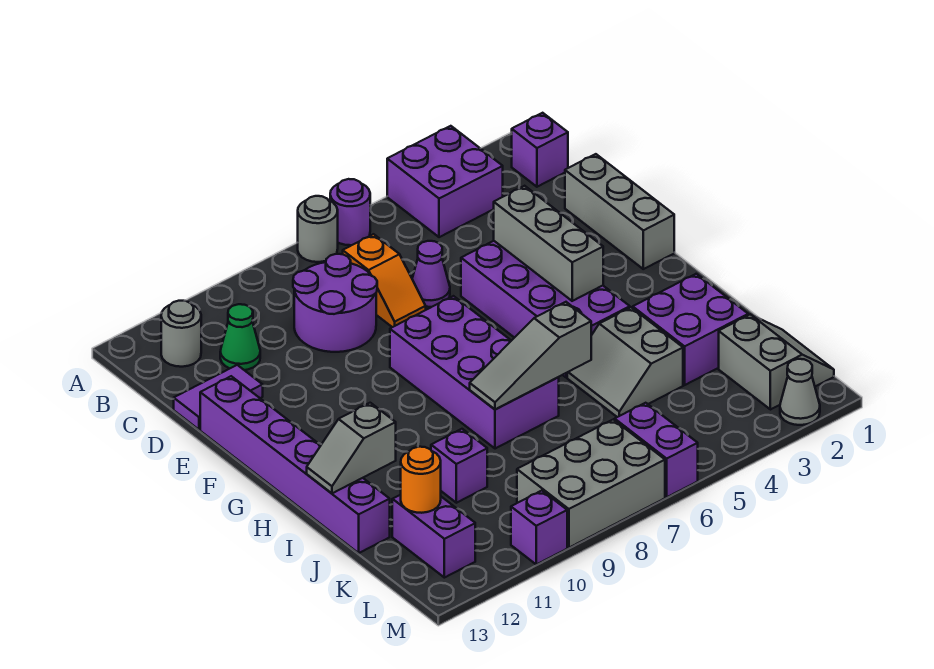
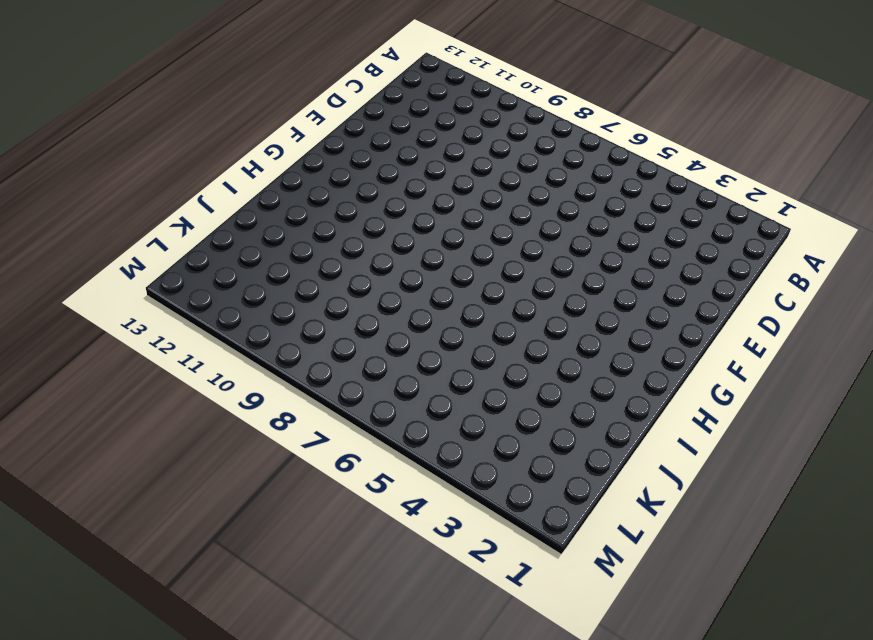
none -> purple 2x2 brick [387,126,503,237]
none -> purple 1x1 round brick [330,179,370,245]
none -> grey 1x1 round brick [298,196,338,262]

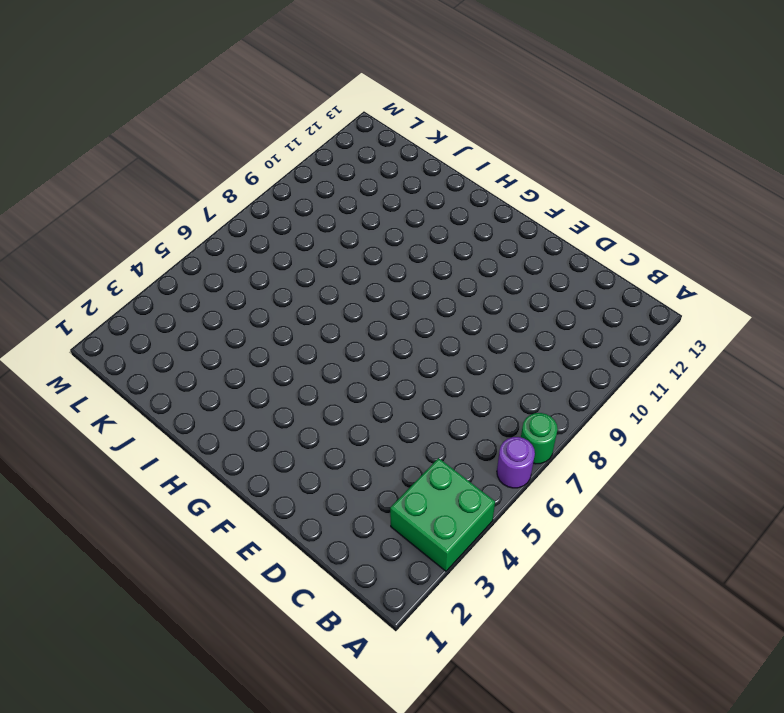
green 2x2 brick [390,458,495,571] -> purple 2x2 brick [387,126,503,237]
green 1x1 round brick [521,413,558,464] -> grey 1x1 round brick [298,196,338,262]
none -> purple 1x1 brick [512,113,568,187]
none -> grey 1x1 round brick [161,301,201,367]
none -> orange 1x2 slope [343,234,426,327]

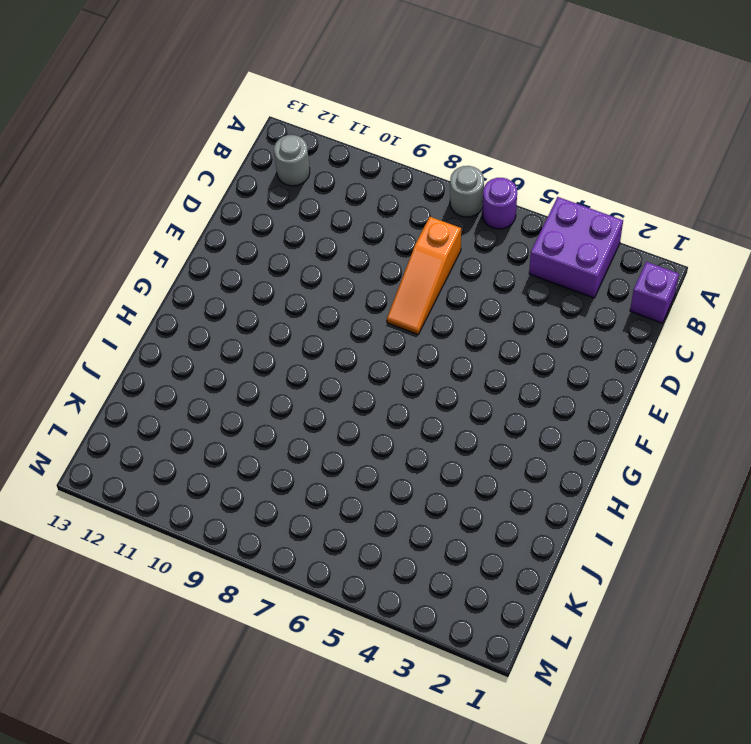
orange 1x3 slope [387,217,461,334] -> orange 1x2 slope [343,234,426,327]
none -> purple 2x2 round brick [293,254,377,352]
none -> green 1x1 cone [220,304,260,370]
none -> grey 1x3 brick [565,154,674,269]

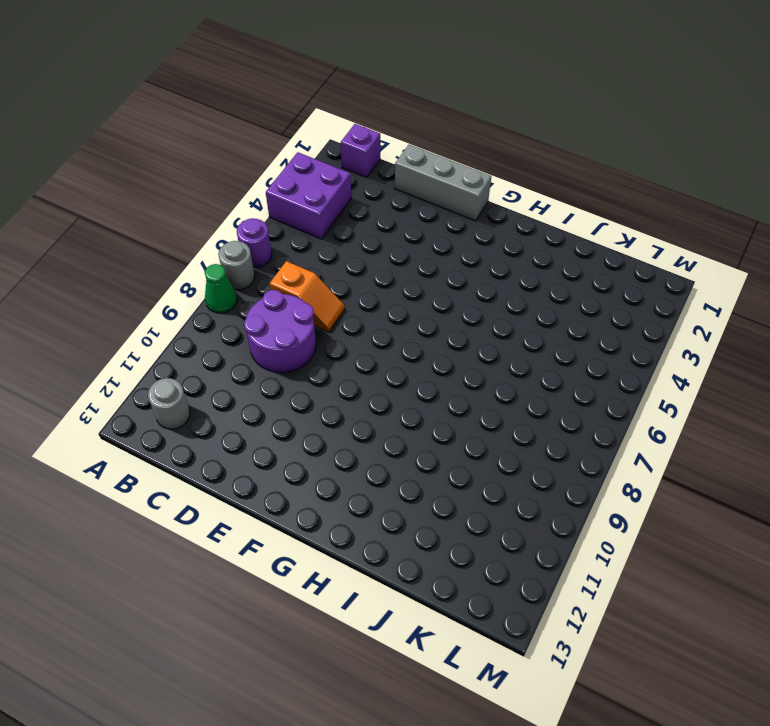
green 1x1 cone [205,264,237,313] -> green 1x1 cone moved to [220,304,260,370]
none -> purple 1x1 cone [412,241,450,307]
none -> purple 1x2 tile [174,365,263,430]
none -> purple 2x4 brick [461,241,630,377]

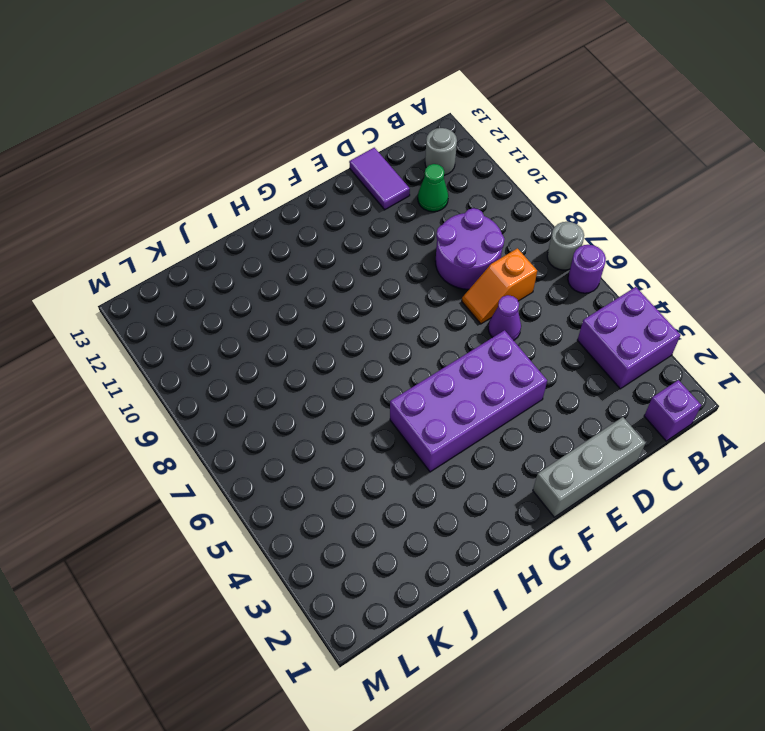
none -> purple 1x6 brick [200,376,390,553]
none -> purple 2x4 brick [390,296,559,449]
none -> purple 2x2 brick [633,274,748,385]

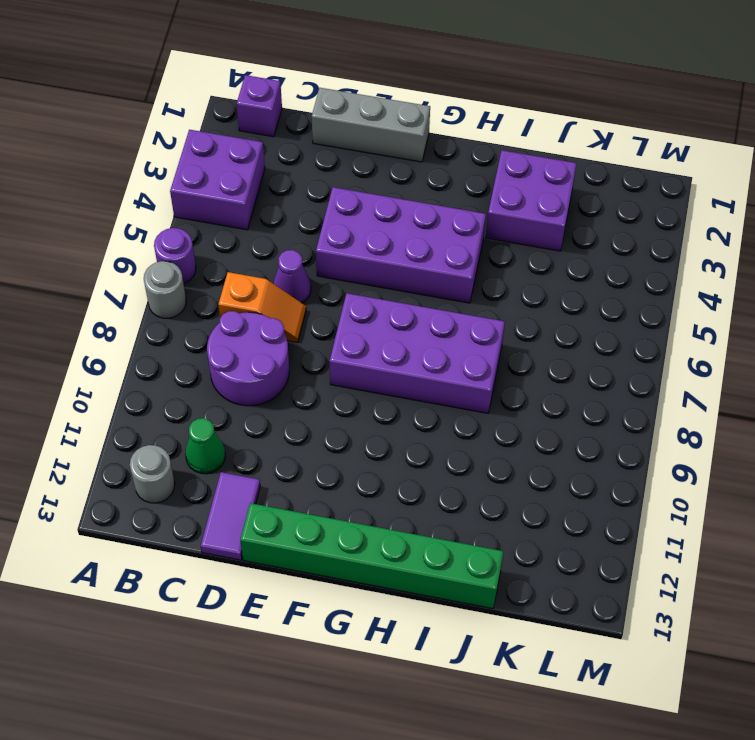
green 1x6 brick [240,503,504,609] -> purple 1x6 brick [200,376,390,553]
none -> grey 2x2 slope [567,307,683,417]
none -> purple 1x1 brick [431,429,487,503]
none -> grey 2x2 slope [719,314,834,410]

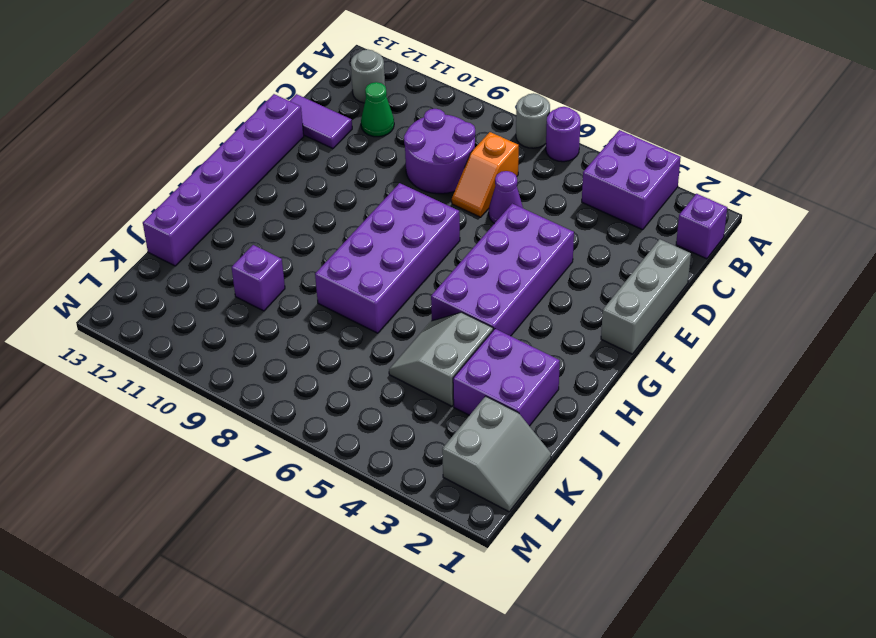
none -> purple 1x2 brick [392,495,475,578]
none -> purple 1x2 brick [615,403,698,497]
none -> grey 2x3 brick [517,420,665,548]

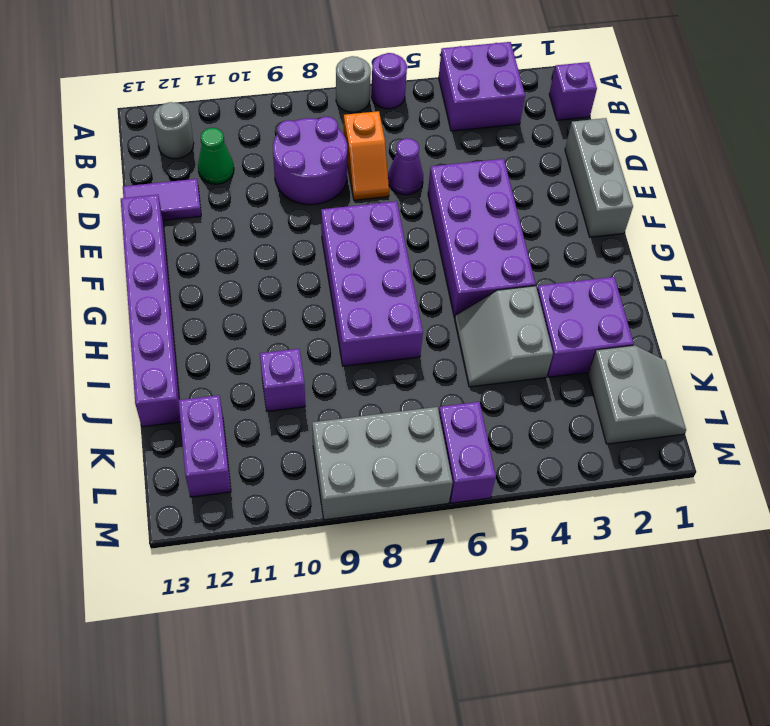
none -> grey 1x1 cone [780,359,820,425]
none -> purple 1x1 brick [511,491,567,564]
none -> grey 1x3 brick [494,186,603,301]

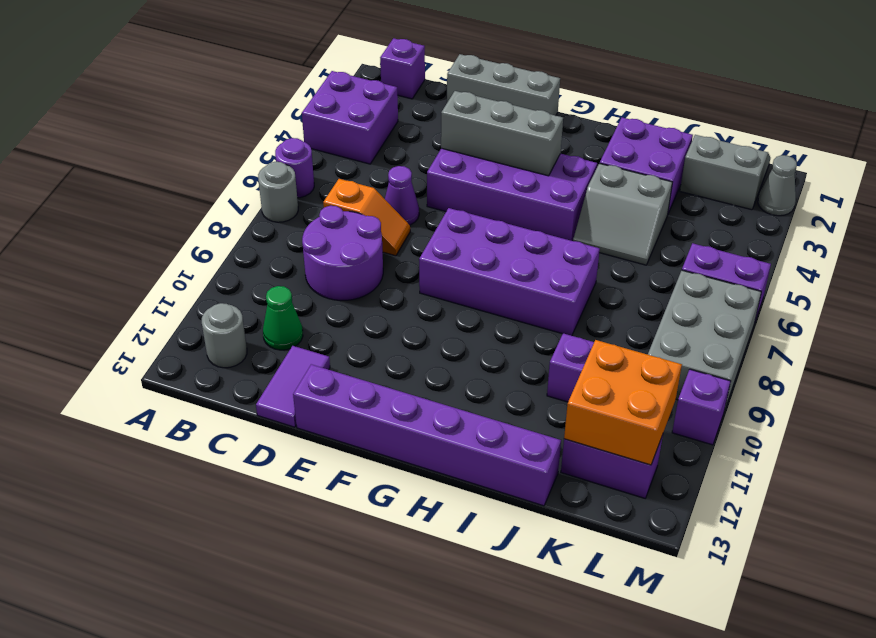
orange 2x2 brick [564,340,682,465] -> orange 1x1 round brick [401,447,441,513]
none -> grey 1x3 slope [470,302,591,410]
none -> grey 1x2 slope [307,403,396,493]

